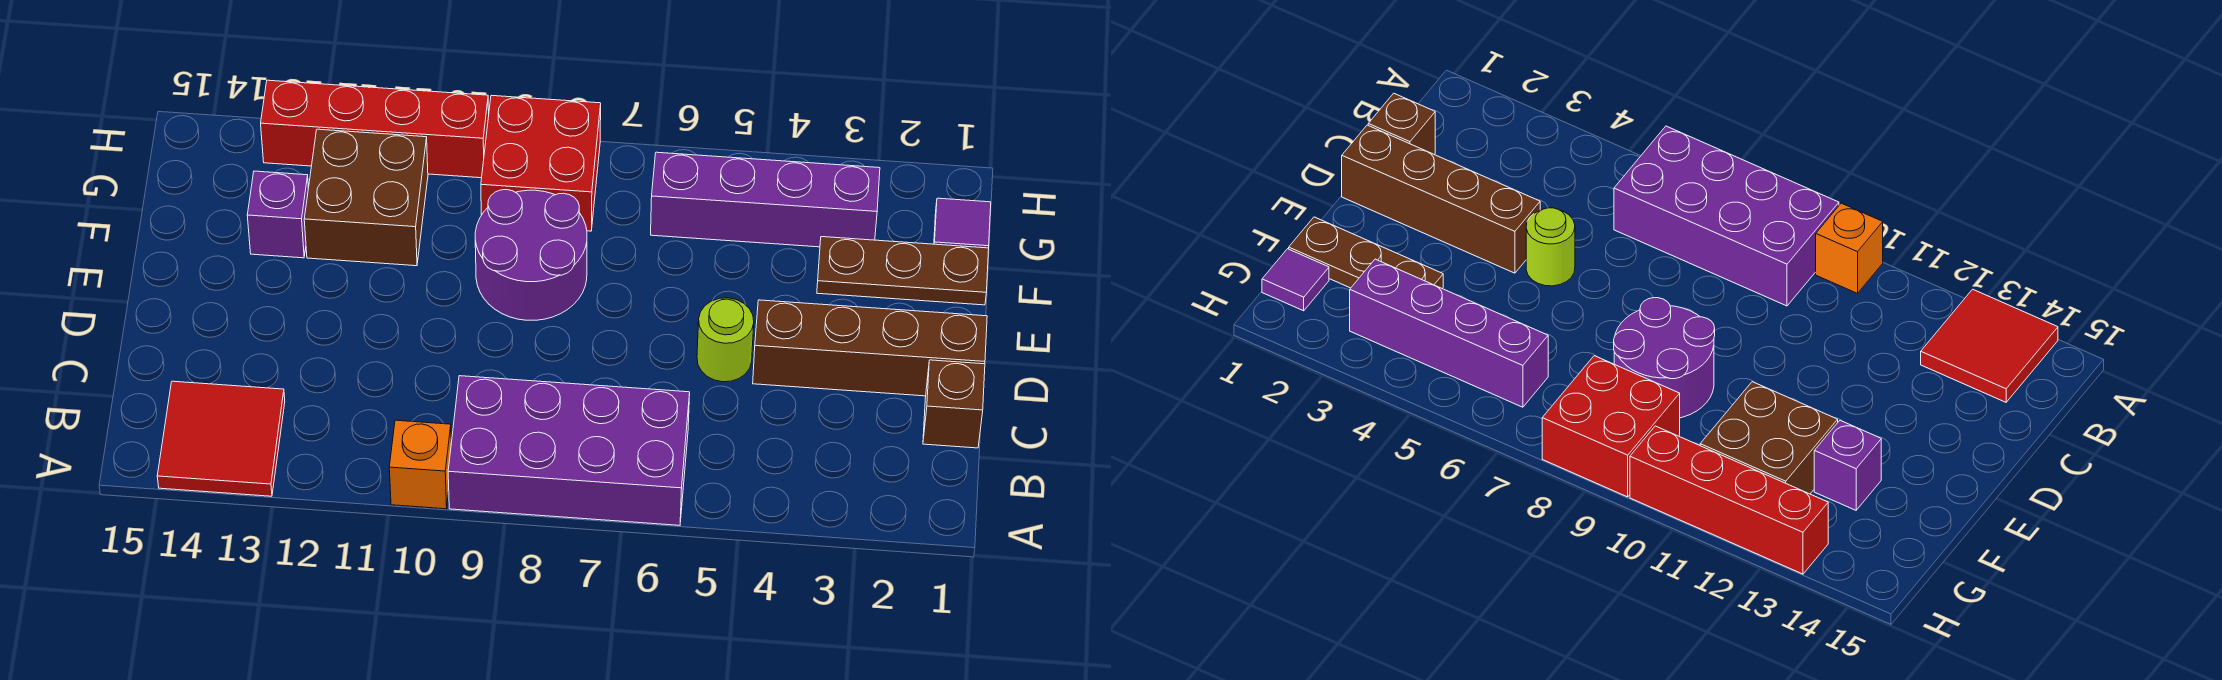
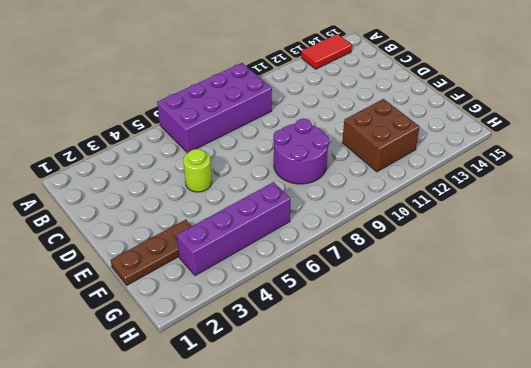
red 1x2 tile [301,34,352,69] -> red 2x2 tile [157,381,285,496]
none -> orange 1x1 brick [389,420,451,509]
none -> brown 1x1 brick [923,360,985,448]
none -> brown 1x4 brick [753,300,987,396]

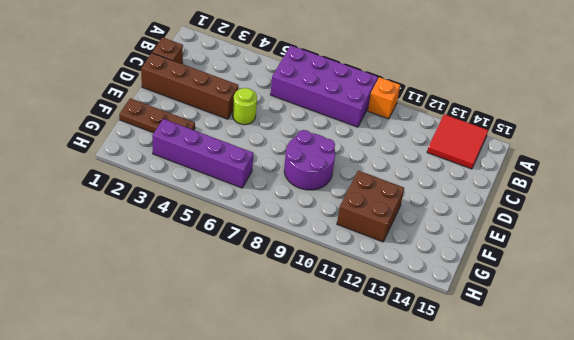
none -> purple 1x1 brick [247,171,308,258]
none -> purple 1x1 tile [934,198,991,248]
none -> red 2x2 brick [481,95,601,231]

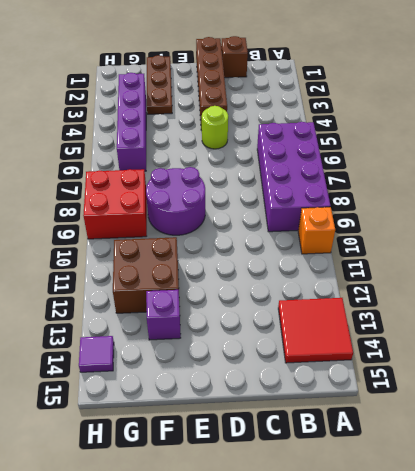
purple 1x1 tile [79,336,114,372] -> purple 1x1 tile moved to [934,198,991,248]
none -> red 1x4 brick [261,80,489,178]

